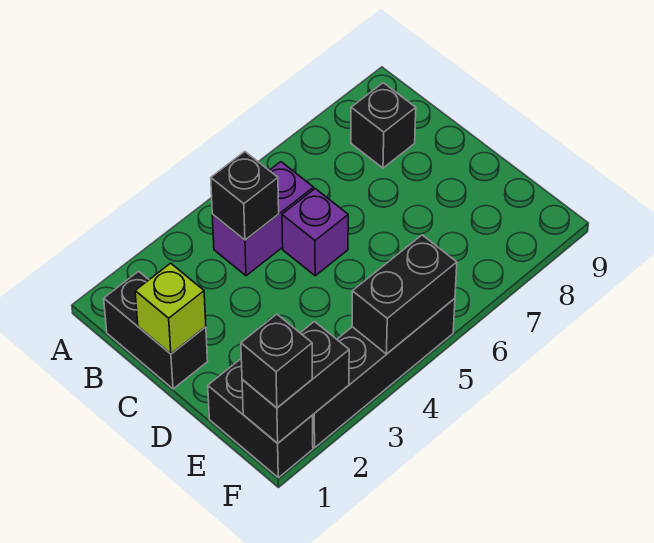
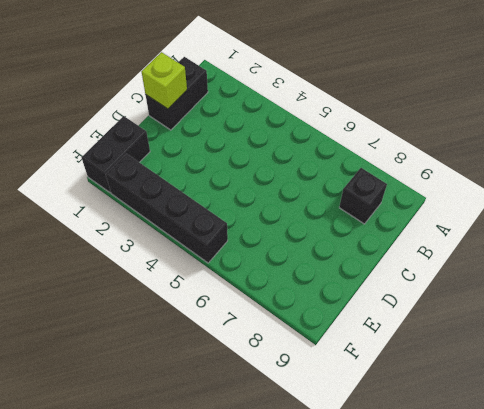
none -> purple 1x2 brick [212,162,314,276]
none -> purple 1x1 brick [282,189,348,276]

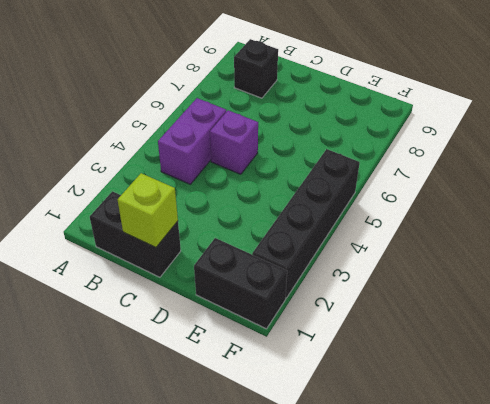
none -> black 1x1 brick [211,152,279,240]
none -> black 1x2 brick [242,322,349,443]

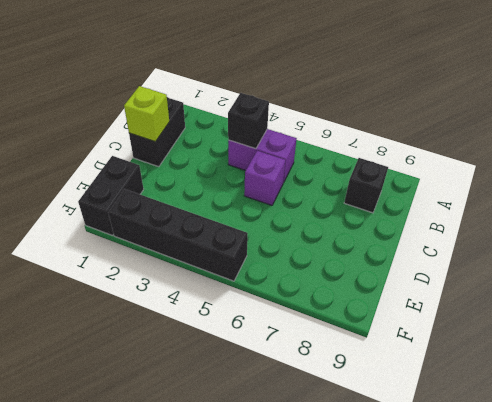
none -> black 1x2 brick [242,322,349,443]
none -> black 1x2 brick [352,235,457,354]

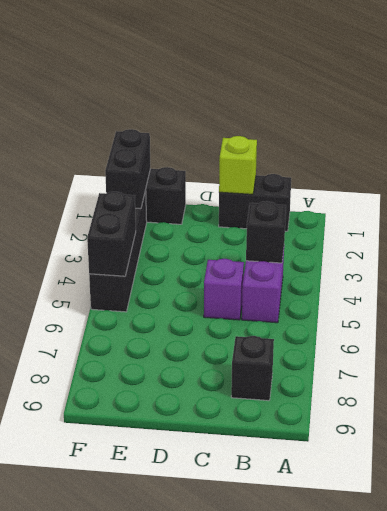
none -> black 1x1 brick [241,314,312,408]

